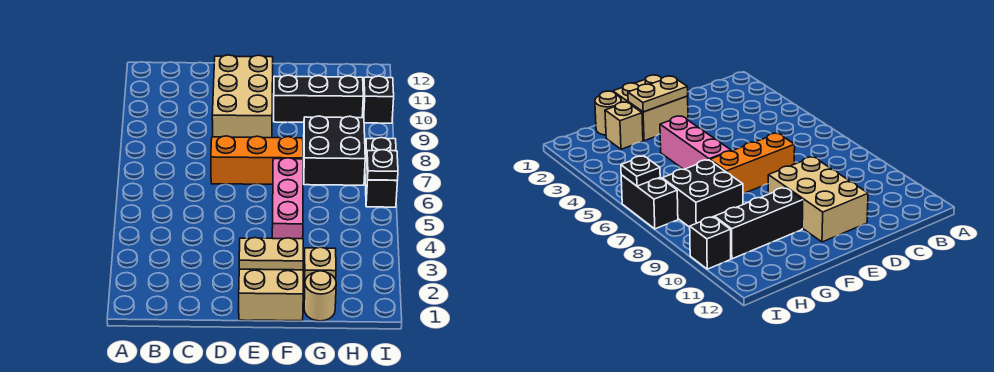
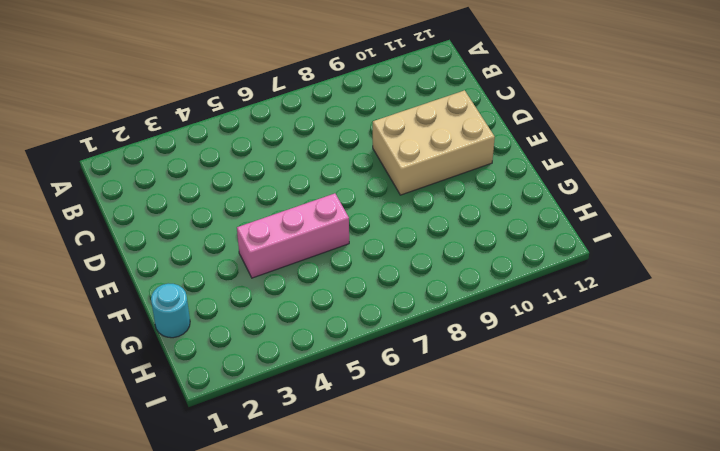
cyan 1x1 round brick [151,284,190,338] -> tan 1x1 round brick [304,271,336,321]
none -> orange 1x3 brick [211,136,303,184]
none -> tan 2x2 brick [239,269,303,321]
none -> black 1x3 brick [274,75,363,122]

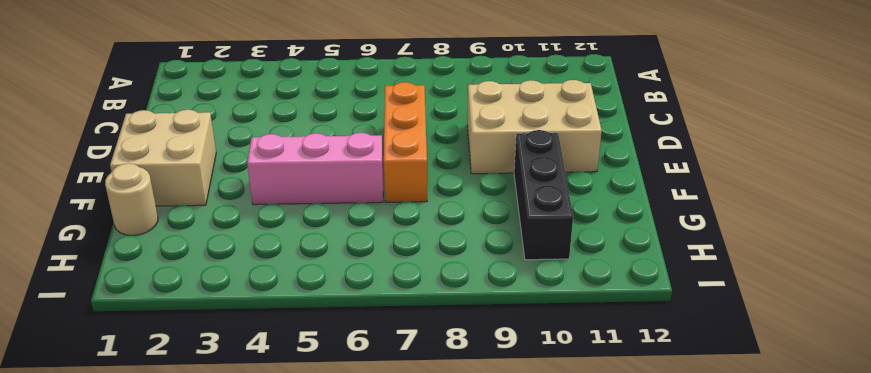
none -> tan 1x1 brick [304,247,336,297]
none -> black 2x2 brick [304,116,365,185]
none -> black 1x2 brick [365,138,397,207]

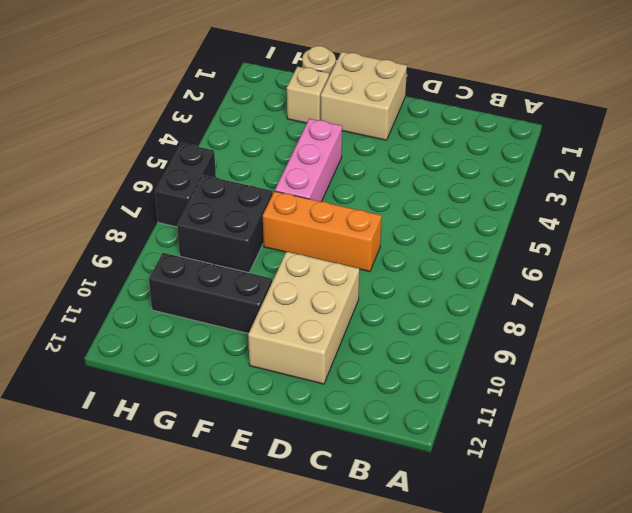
none -> black 1x1 brick [363,76,394,123]
none -> tan 1x2 plate [239,238,303,270]
none -> black 1x1 plate [367,150,398,180]

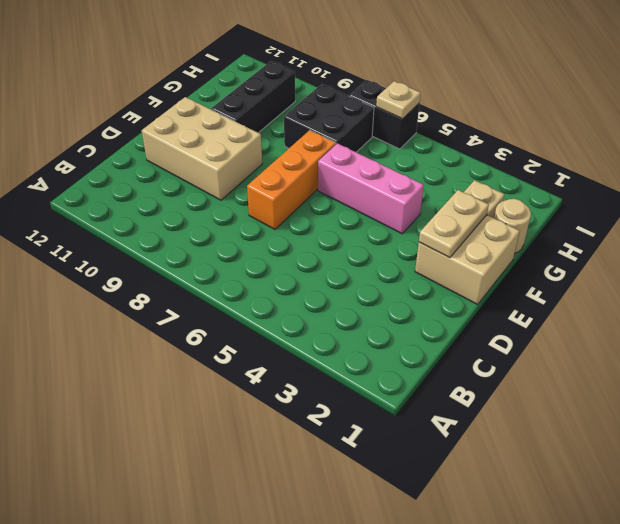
tan 1x1 plate [376,81,421,119] -> black 1x1 plate [367,150,398,180]
none -> black 1x1 brick [363,76,394,123]

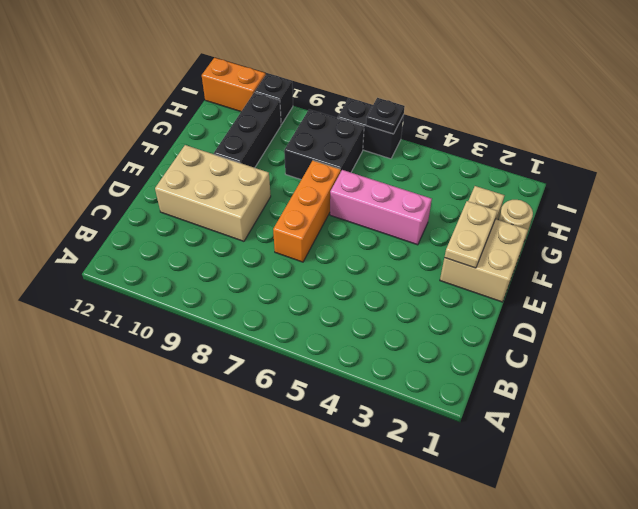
orange 1x2 brick [202,58,266,112] -> none

